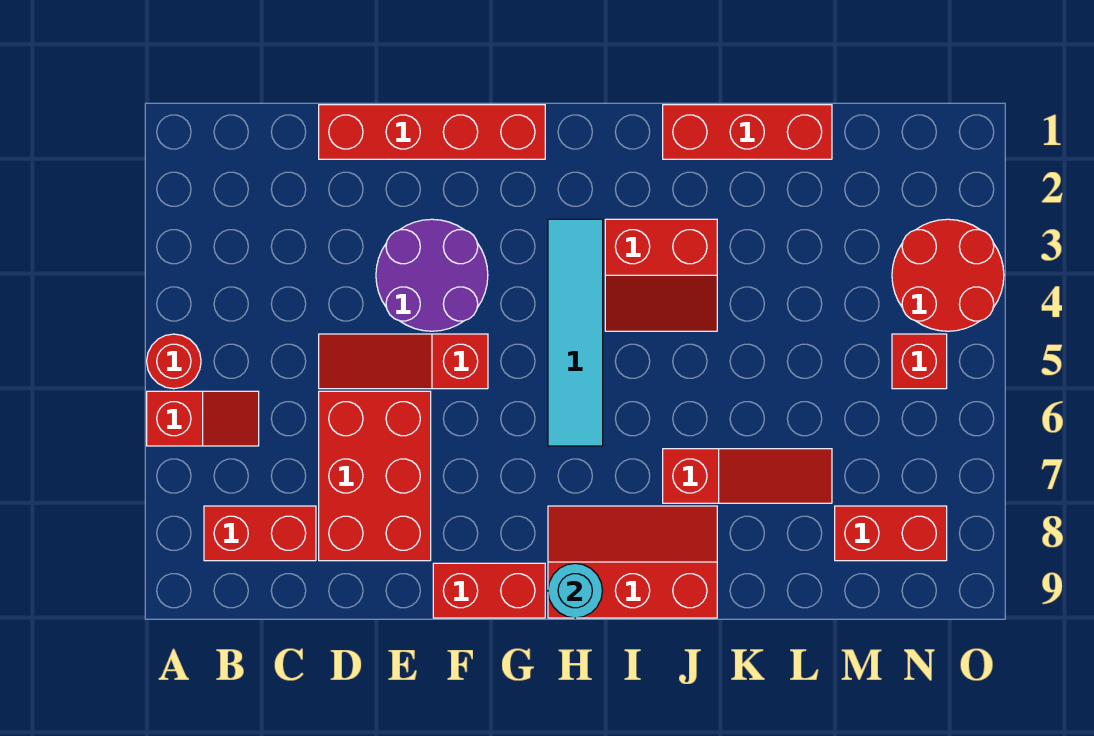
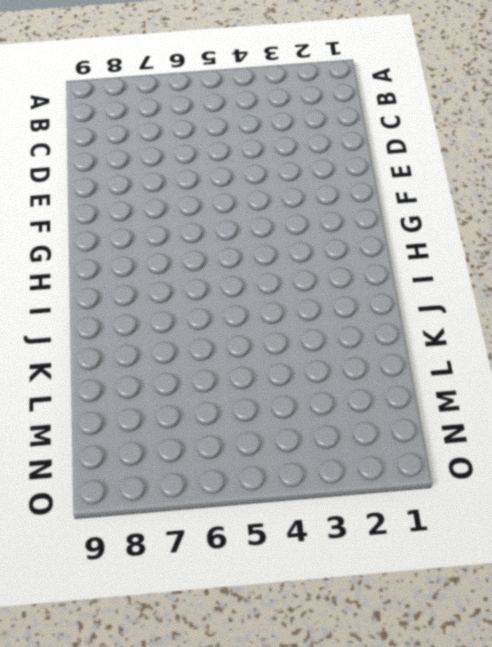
none -> red 1x1 round brick [147,334,201,389]
none -> red 1x2 slope [147,391,259,446]
none -> red 1x2 brick [204,506,316,561]

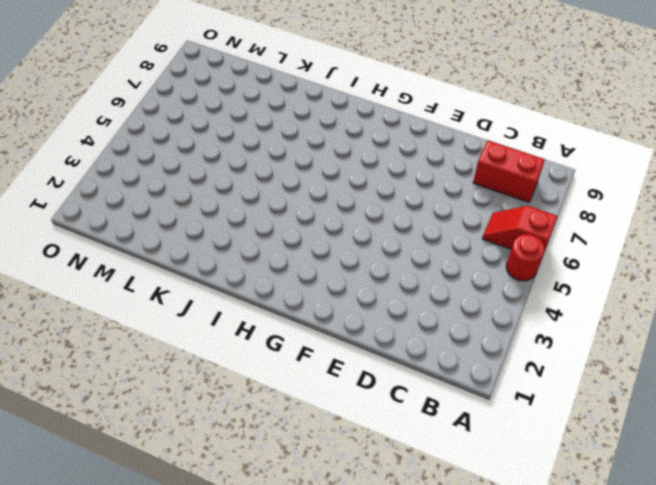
none -> red 1x4 brick [319,105,545,159]
none -> red 1x3 slope [319,334,488,389]
none -> red 2x3 brick [319,391,431,561]

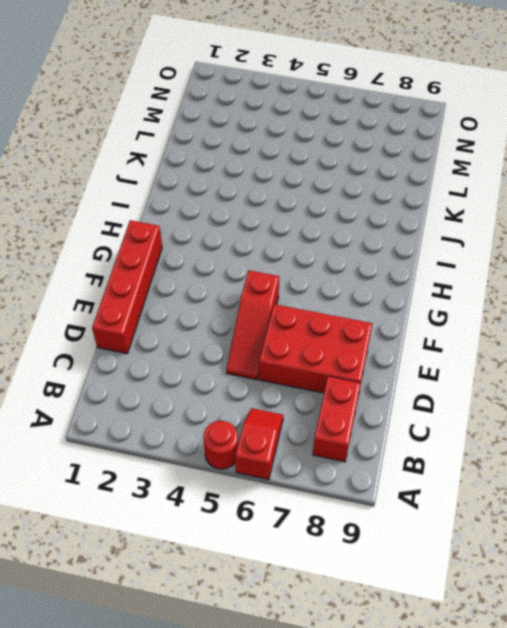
none -> purple 2x2 round brick [376,219,488,331]
none -> red 1x2 brick [433,563,545,618]
none -> cyan 1x4 tile [548,219,603,446]

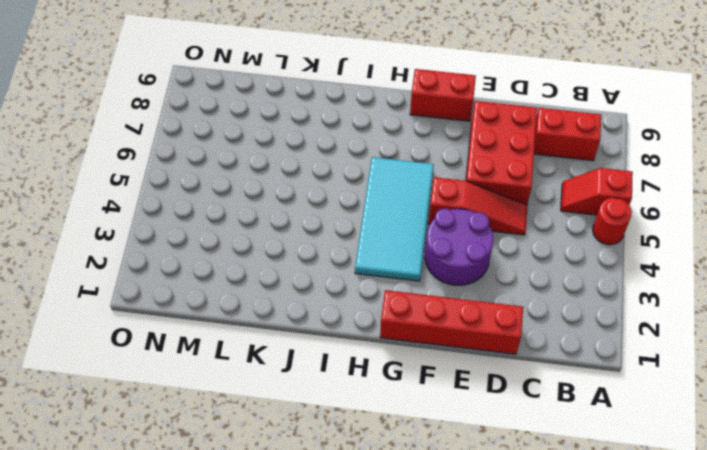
cyan 2x4 tile [355,157,434,281] -> cyan 1x4 tile [548,219,603,446]
none -> red 2x3 slope [548,506,717,618]
none -> red 2x2 slope [605,219,717,331]
none -> red 1x3 brick [663,105,832,159]

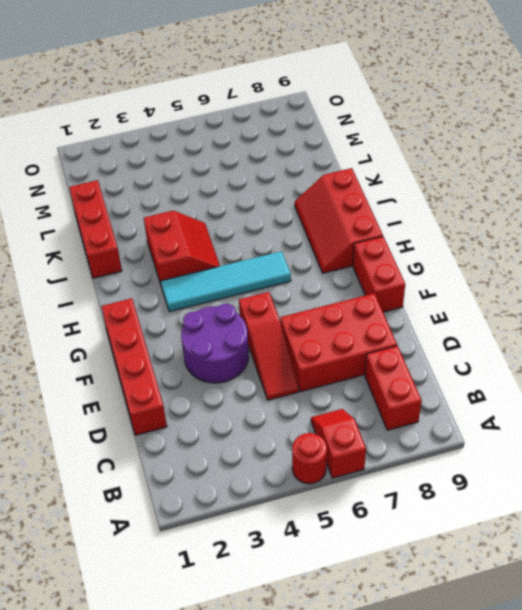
none -> red 1x3 slope [663,449,832,503]
none -> red 1x2 brick [835,506,947,561]
none -> red 2x2 round brick [892,219,1004,331]

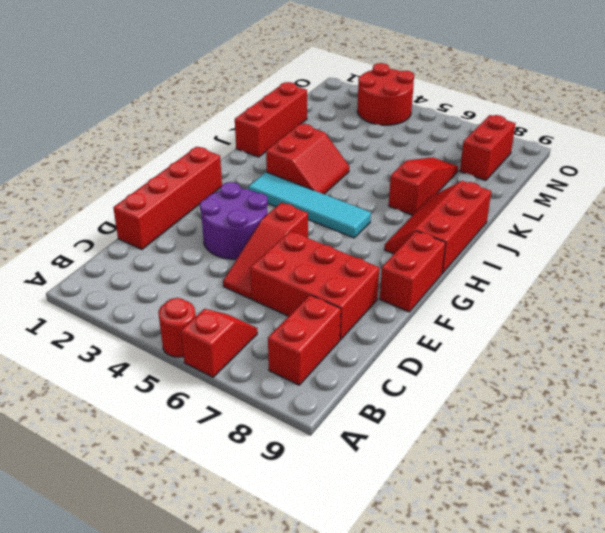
none -> red 1x1 brick [892,334,947,389]
none -> cyan 1x1 round brick [548,563,603,618]

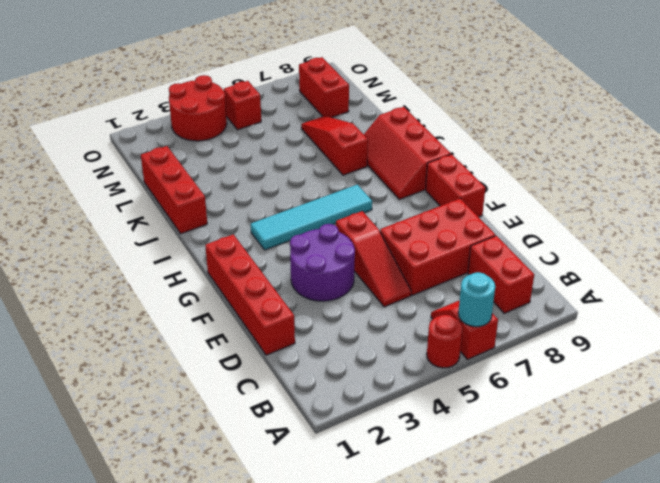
cyan 1x1 round brick [458,272,495,327] -> cyan 1x1 round brick moved to [548,563,603,618]
none -> red 2x2 slope [605,219,717,331]

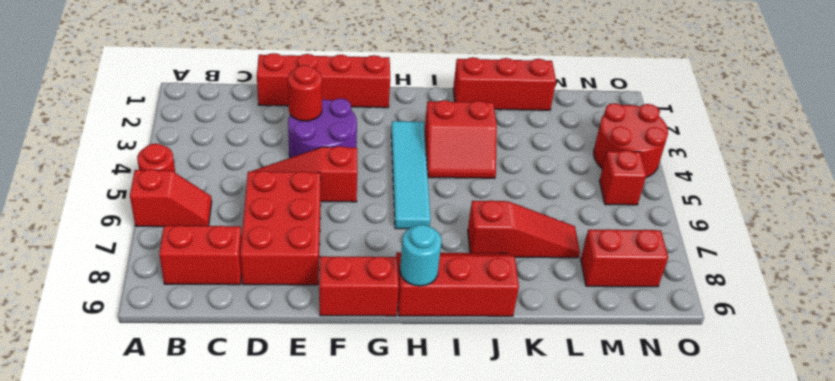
red 1x1 round brick [288,65,322,121] -> none

